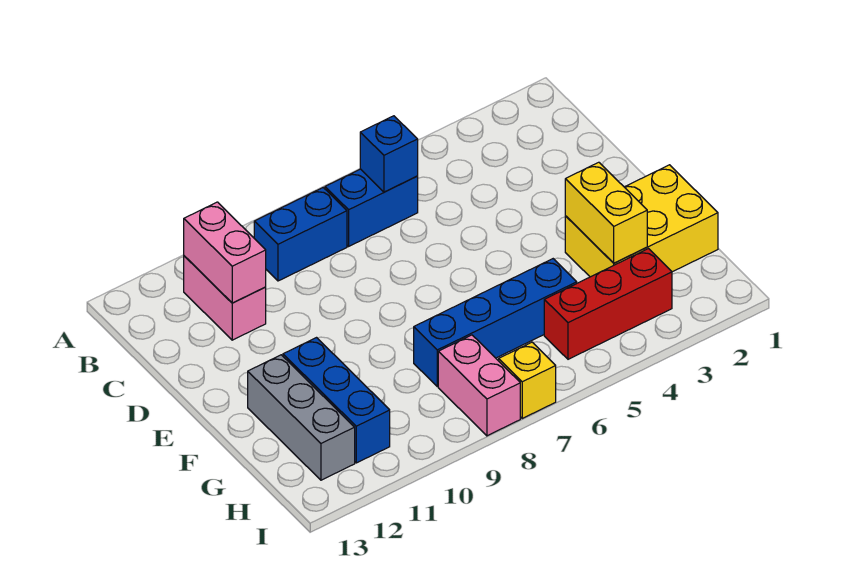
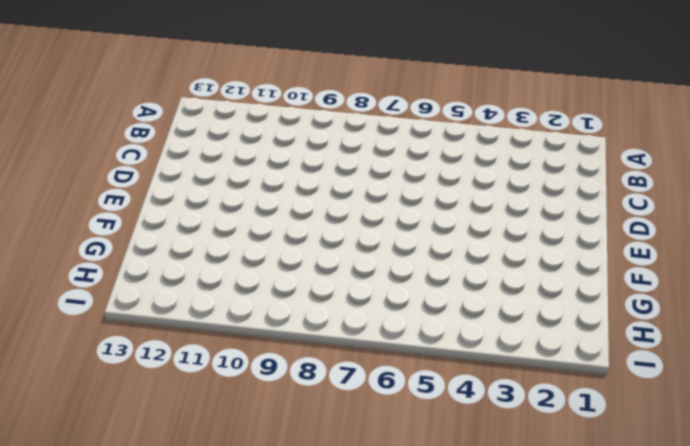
none -> blue 1x2 brick [325,169,418,246]
none -> blue 1x2 brick [254,188,347,281]
none -> pink 1x2 brick [184,256,266,340]

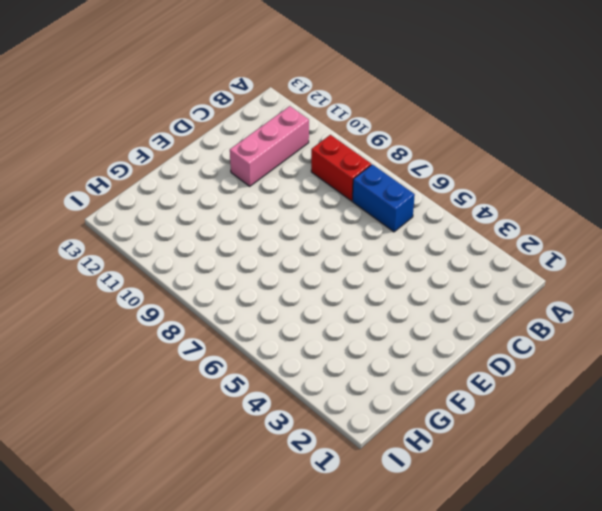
red 1x2 brick [311,135,371,201] -> blue 1x2 brick [254,188,347,281]
pink 1x3 brick [230,106,309,186] -> pink 1x2 brick [184,256,266,340]
none -> yellow 2x3 brick [565,165,718,277]
none -> blue 1x3 brick [283,338,390,463]
none -> grey 1x3 brick [248,355,355,480]

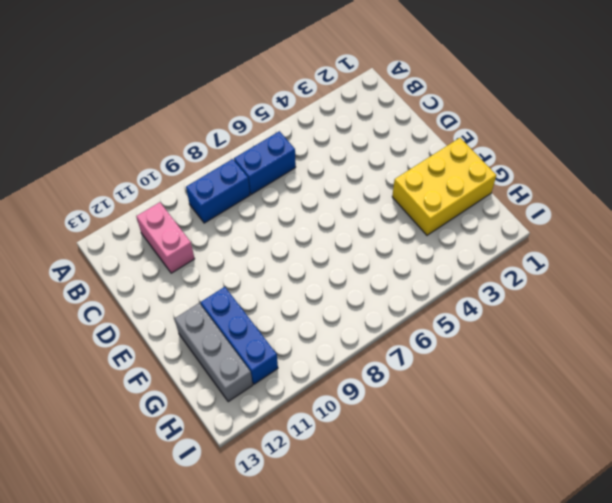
none -> blue 1x4 brick [414,259,577,387]
none -> red 1x3 brick [544,249,672,359]
none -> pink 1x2 brick [438,335,520,436]

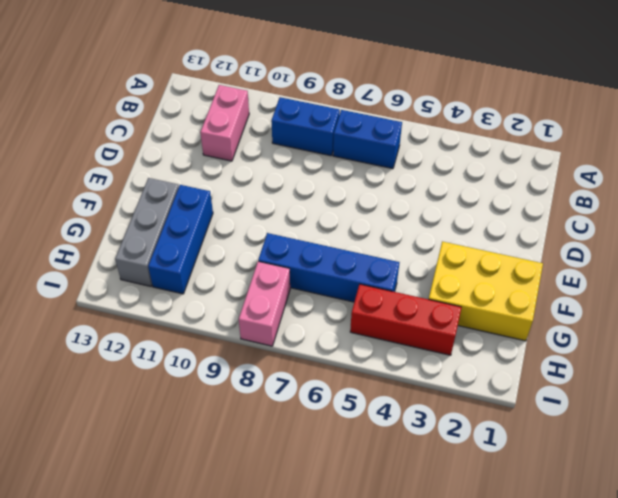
none -> yellow 1x1 brick [499,342,556,418]
none -> blue 1x1 brick [360,116,418,192]
none -> pink 1x2 brick [184,202,266,303]

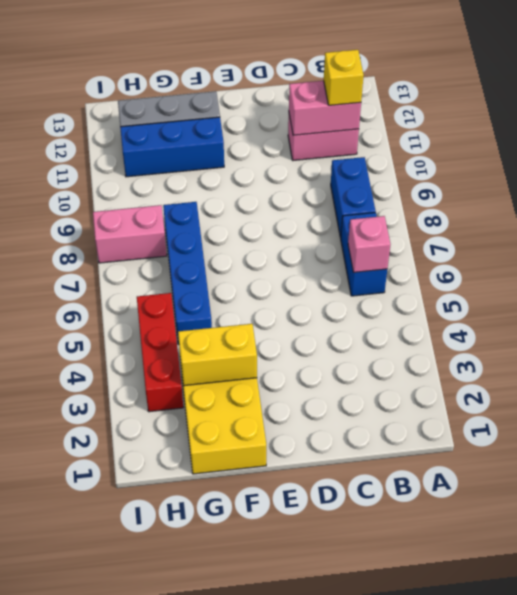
pink 1x1 brick [348,216,390,272] -> blue 1x1 brick [360,116,418,192]
yellow 1x1 brick [324,50,364,105] -> yellow 1x1 brick moved to [499,342,556,418]

